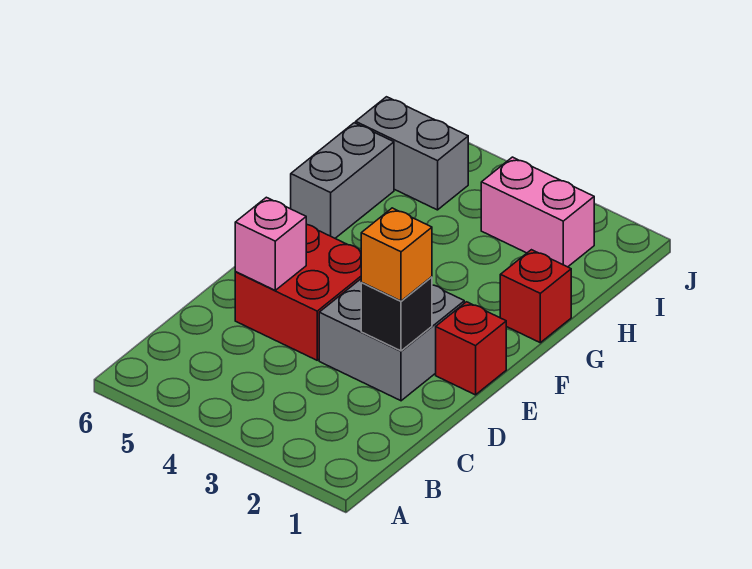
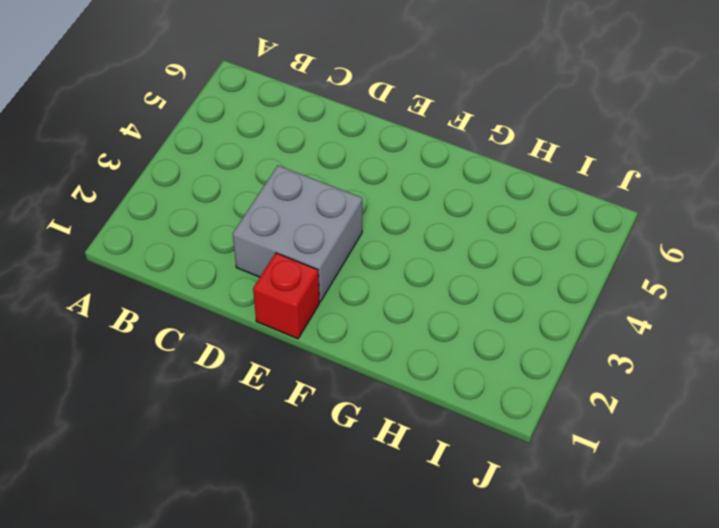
none -> red 2x2 brick [235,225,361,360]
none -> red 1x1 brick [500,250,571,343]

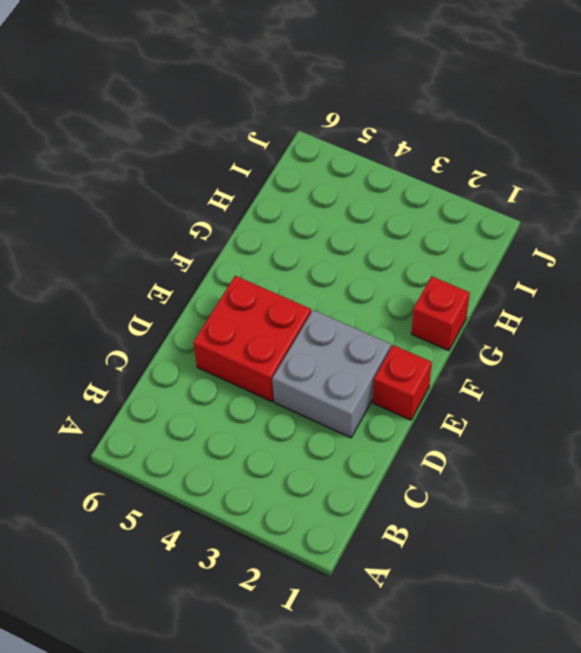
none -> grey 1x2 brick [291,123,394,238]
none -> pink 1x2 brick [481,157,594,267]

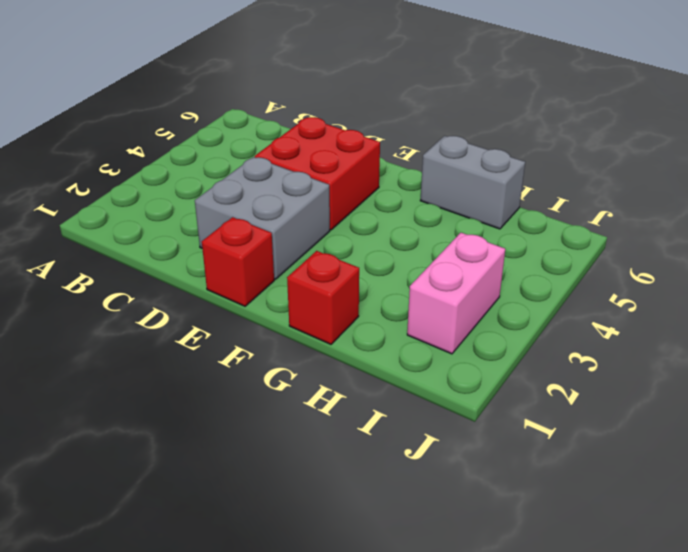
none -> grey 1x2 brick [356,97,468,210]
none -> black 1x1 brick [361,277,432,351]

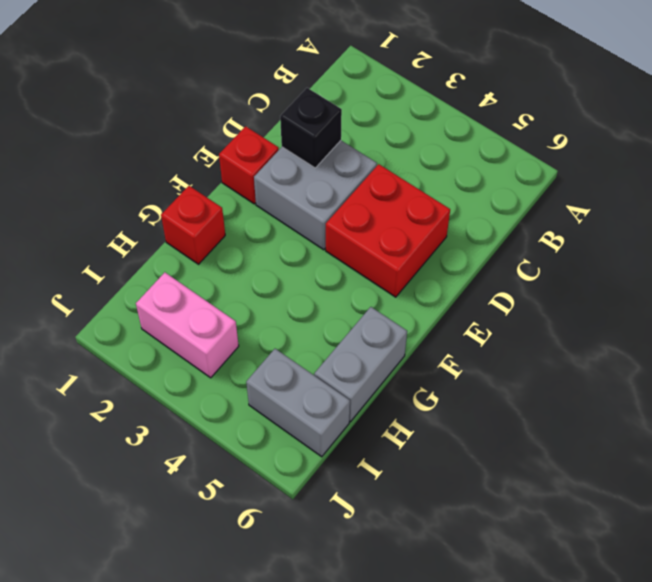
none -> pink 1x1 brick [235,197,306,290]
none -> orange 1x1 brick [361,208,432,301]

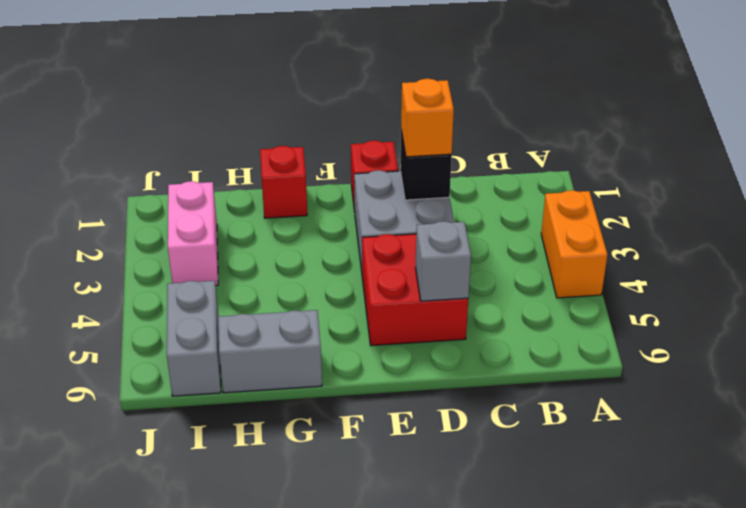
orange 1x2 brick [541,190,608,298] -> none
grey 1x1 brick [416,221,471,301] -> pink 1x1 brick [235,197,306,290]

